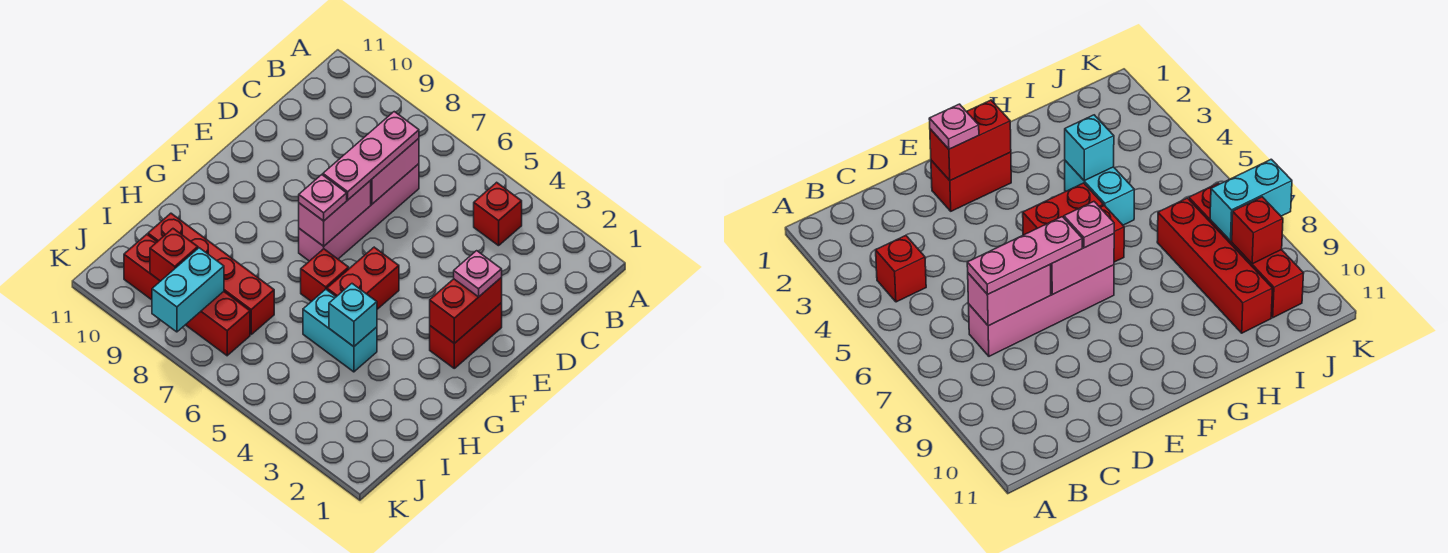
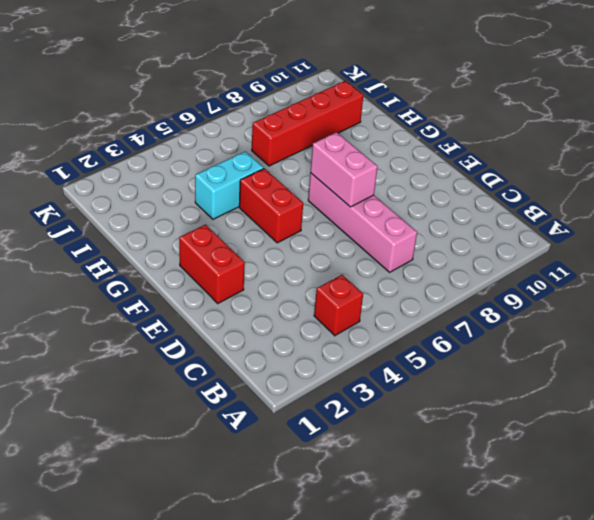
none -> red 1x1 brick [301,249,349,302]
none -> red 1x4 brick [124,234,250,356]
none -> pink 1x2 brick [370,138,419,204]

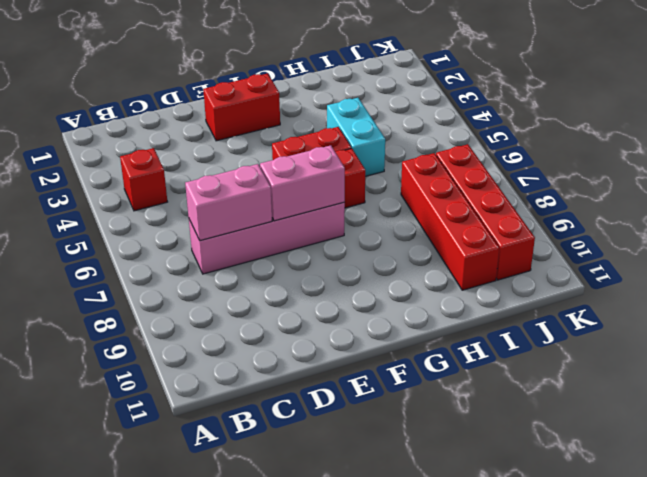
none -> red 1x2 brick [430,278,502,343]
none -> cyan 1x1 brick [329,284,377,347]
none -> cyan 1x2 brick [152,248,224,332]

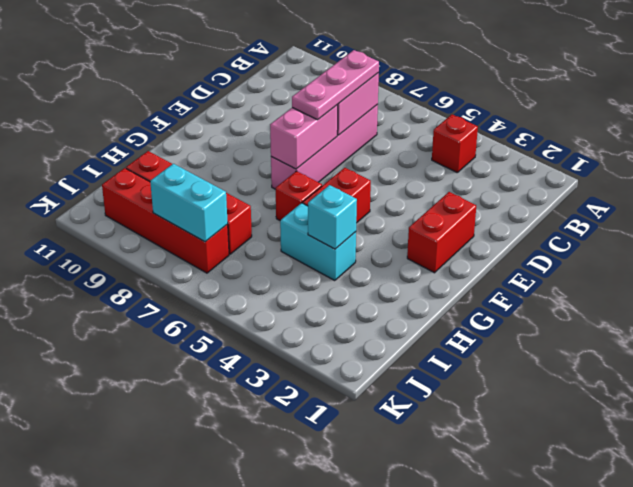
cyan 1x2 brick [150,164,228,242] -> cyan 1x2 brick turned to [152,248,224,332]
none -> red 1x2 brick [430,278,502,343]
none -> red 1x1 brick [150,229,198,281]
none -> pink 1x1 plate [454,251,502,297]

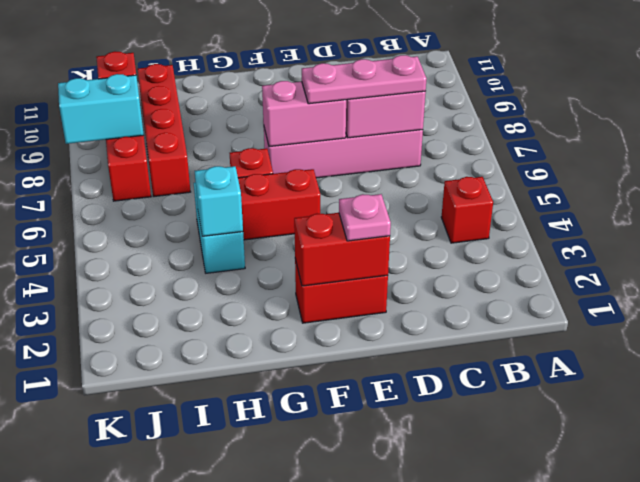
none -> pink 1x1 plate [299,175,347,221]

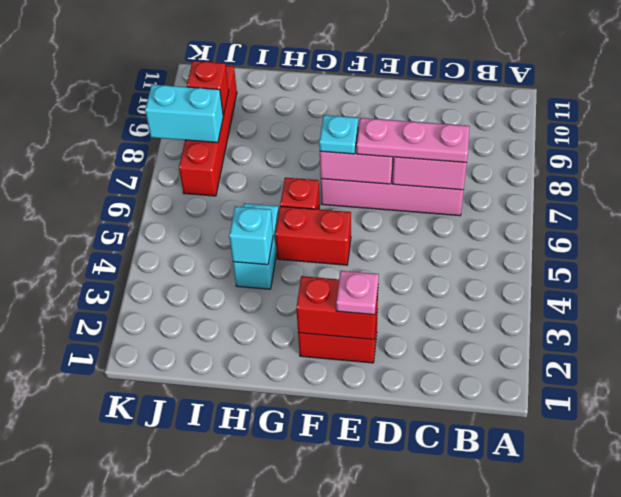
cyan 1x1 plate [319,115,358,154] -> pink 1x1 plate [299,175,347,221]
none -> red 1x1 brick [474,182,522,246]
none -> red 1x4 brick [148,213,274,334]

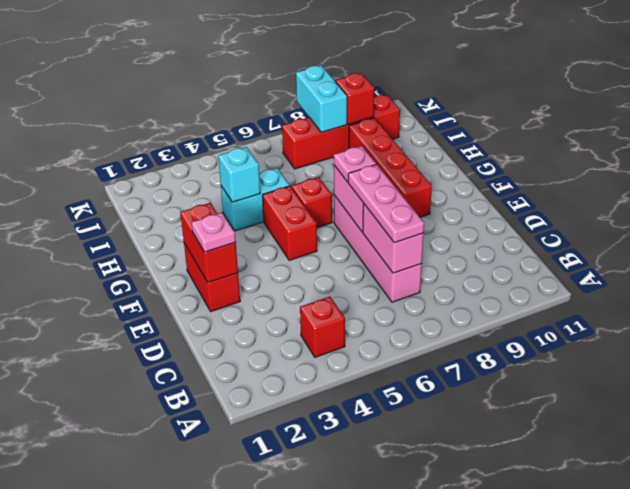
red 1x4 brick [349,118,432,217] -> red 1x4 brick turned to [148,213,274,334]

